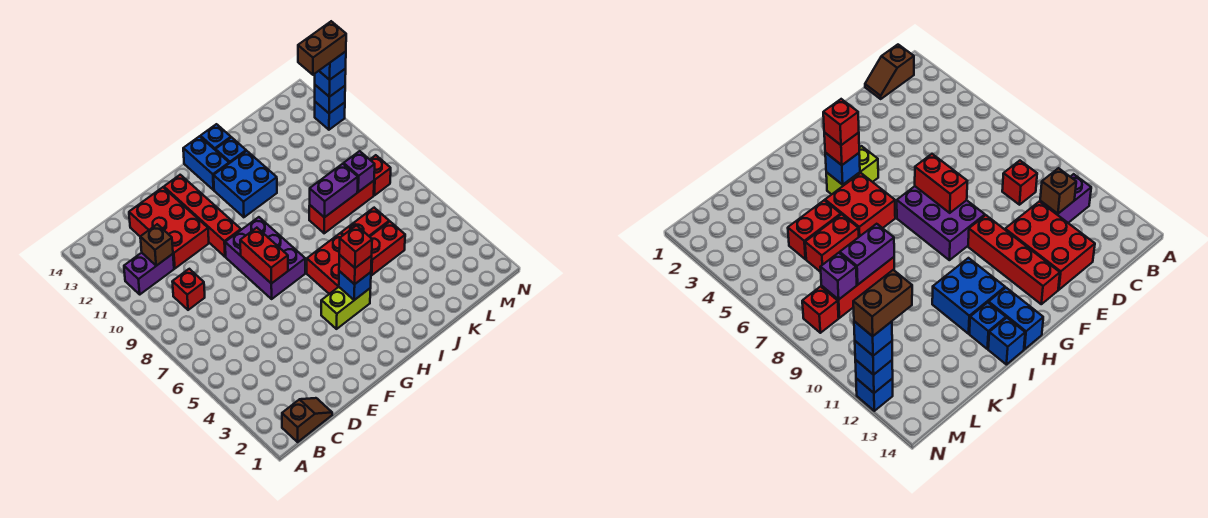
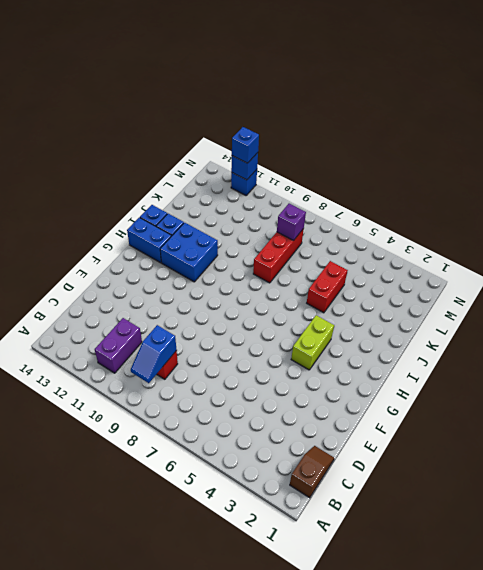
blue 1x2 slope [131,325,176,383] -> none
none -> red 2x3 brick [129,187,209,268]
none -> purple 2x3 brick [225,217,305,299]
none -> red 1x4 brick [164,175,241,257]

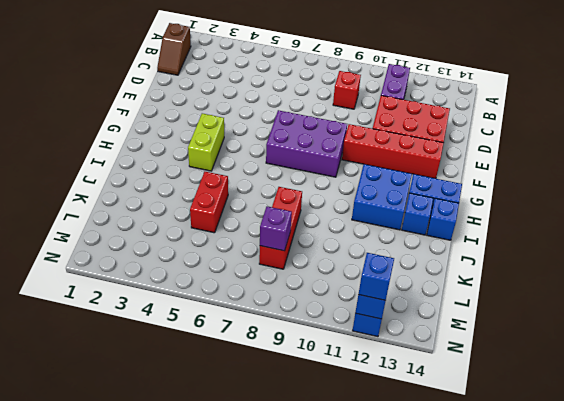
none -> red 2x2 brick [307,233,343,294]
none -> red 1x2 brick [341,208,389,237]
none -> red 1x1 brick [370,155,391,195]

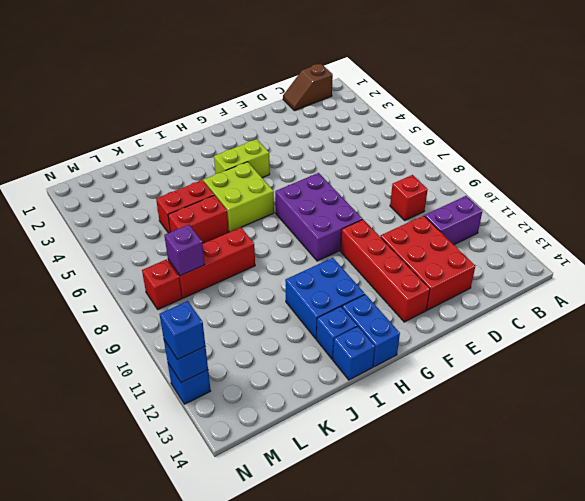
lime 2x2 brick [203,162,274,232] -> red 2x2 brick [307,233,343,294]
none -> brown 1x1 brick [140,224,173,266]
none -> red 1x2 brick [240,228,288,284]
none -> blue 1x1 brick [339,271,371,300]

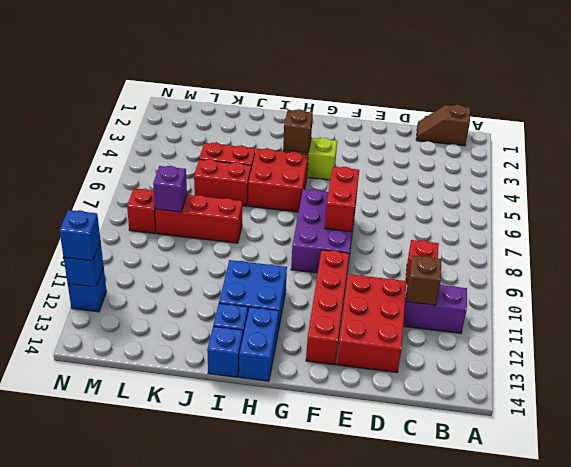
brown 1x1 brick [283,109,313,153] -> blue 1x1 brick [339,271,371,300]
none -> purple 1x2 brick [310,164,358,218]
none -> red 1x1 brick [339,255,372,284]
none -> red 1x1 brick [339,226,372,268]

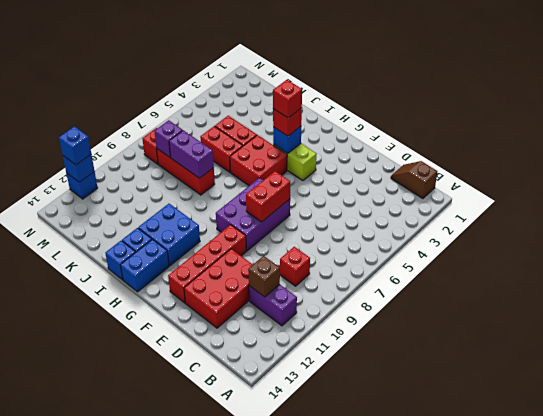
none -> blue 1x1 brick [319,51,346,80]
none -> brown 1x2 brick [298,21,346,75]

